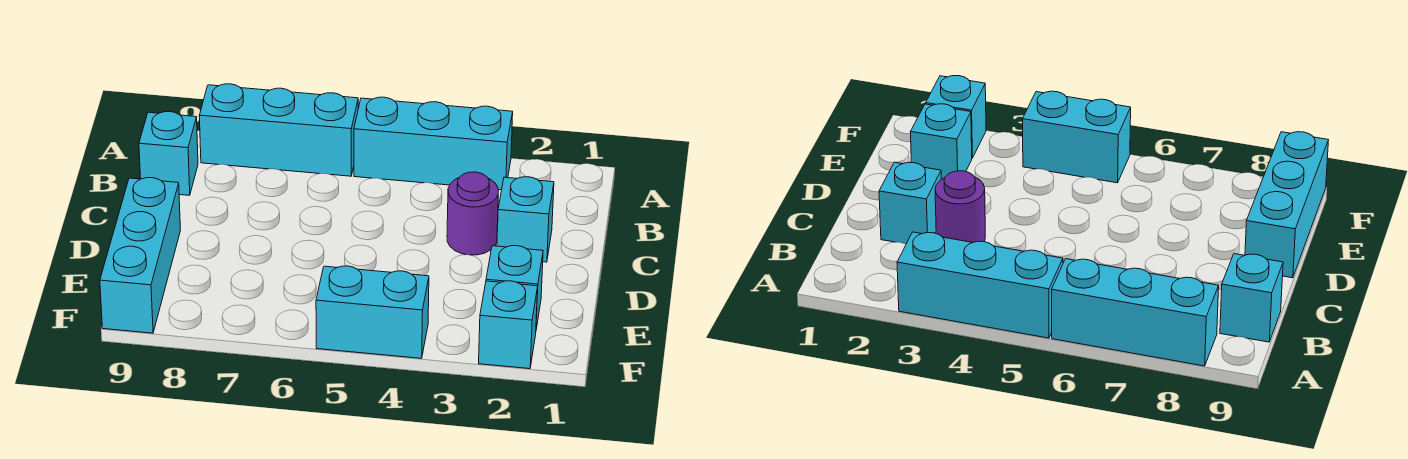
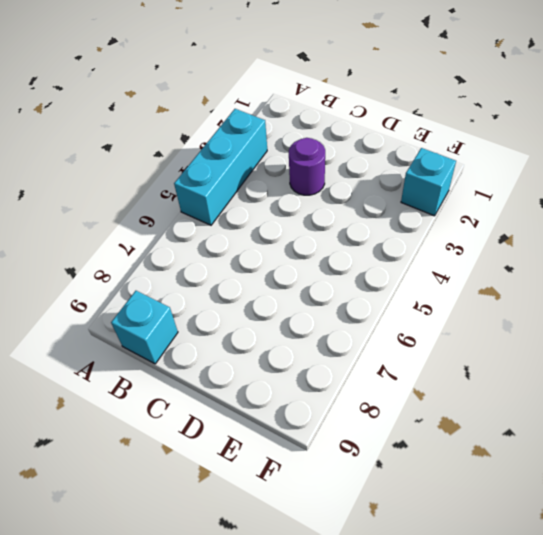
none -> cyan 1x3 brick [199,84,358,176]
none -> cyan 1x1 brick [497,177,554,262]

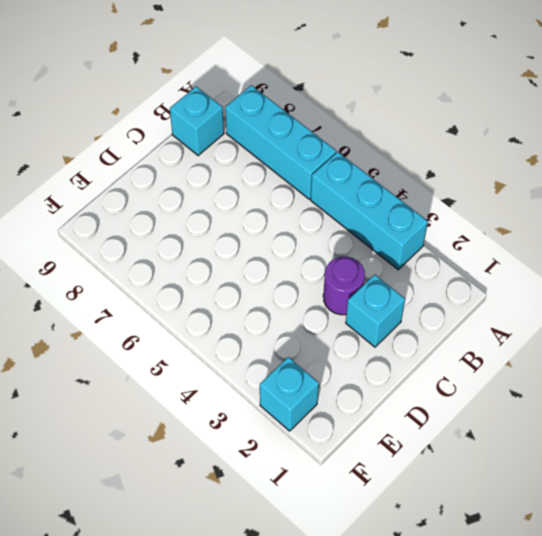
none -> cyan 1x3 brick [100,178,181,333]
none -> cyan 1x1 brick [486,246,543,329]

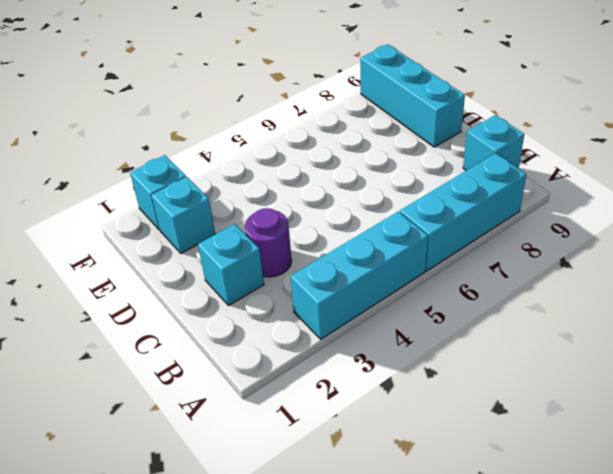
none -> cyan 1x2 brick [316,266,429,358]

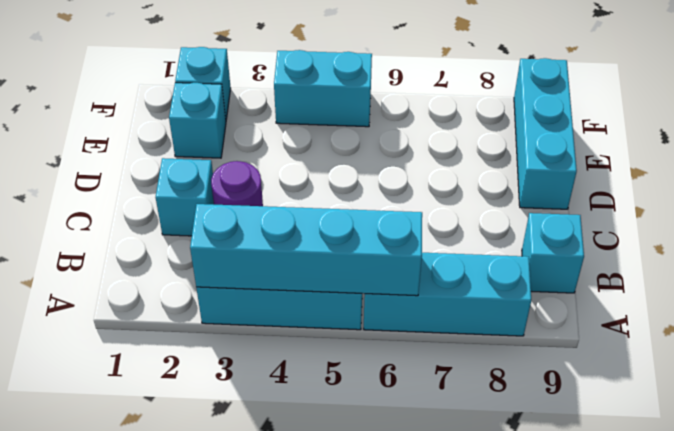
cyan 1x4 brick [190,204,422,296] -> none

